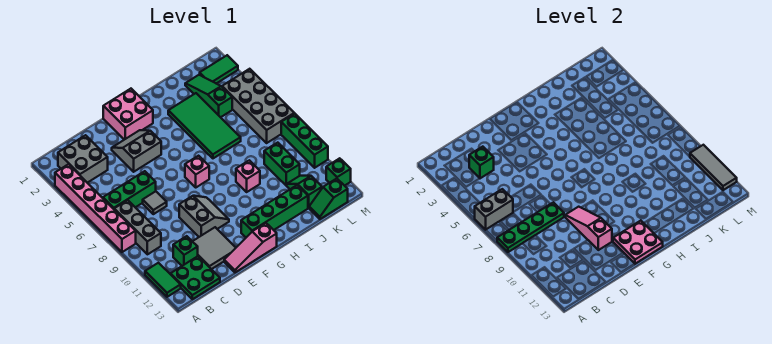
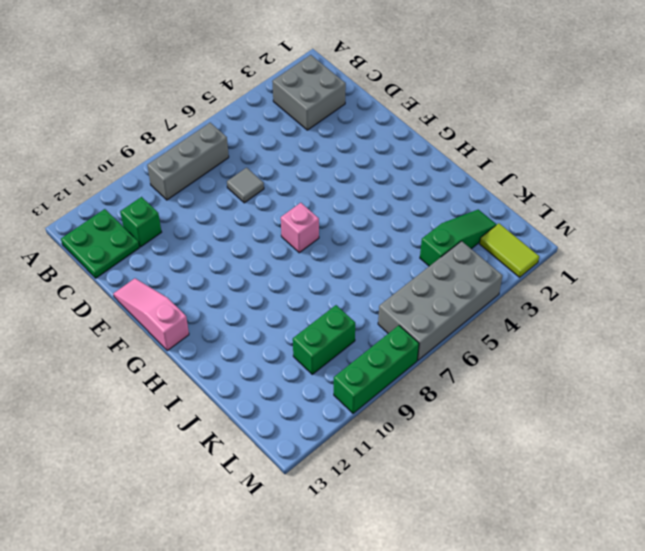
lime 1x2 tile [479,223,539,277] -> green 1x2 tile [200,55,238,84]
none -> pink 1x6 brick [55,164,136,252]
none -> green 1x2 tile [145,263,181,297]
none -> green 1x3 brick [103,171,156,209]
none -> grey 2x2 tile [192,227,236,269]

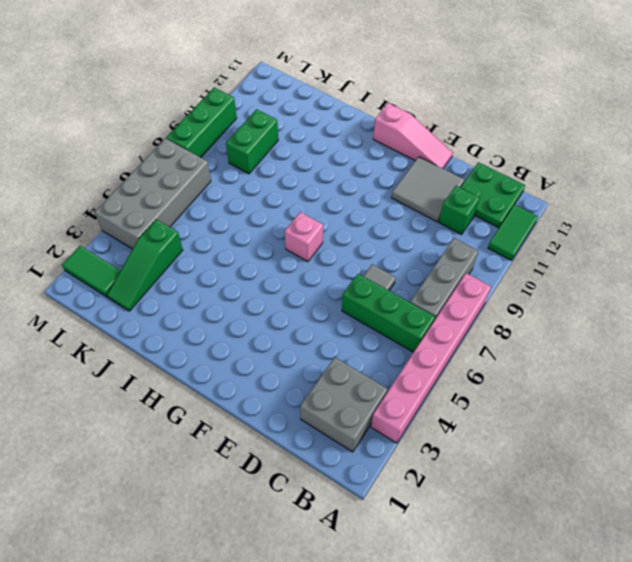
none -> grey 2x2 slope [112,130,161,172]
none -> grey 2x2 slope [179,196,229,237]
none -> pink 2x2 brick [103,89,153,140]
none -> green 1x4 brick [241,185,308,237]

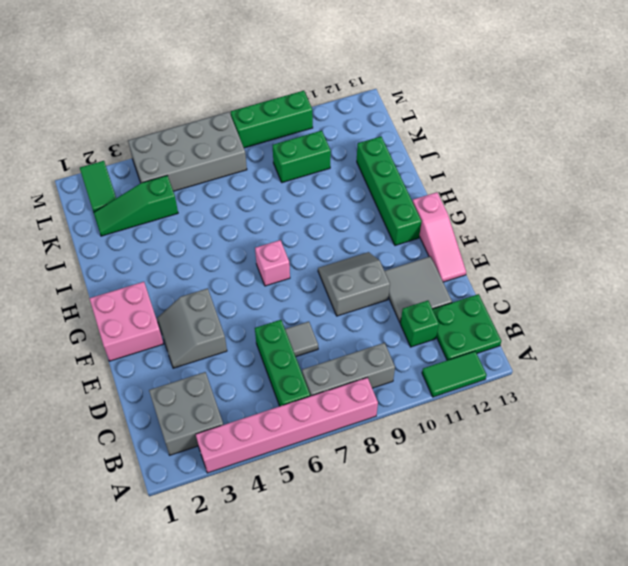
none -> green 2x4 tile [168,93,241,158]
none -> pink 1x1 brick [236,160,260,192]
none -> green 1x2 slope [286,176,322,208]
none -> green 1x2 slope [309,179,348,219]

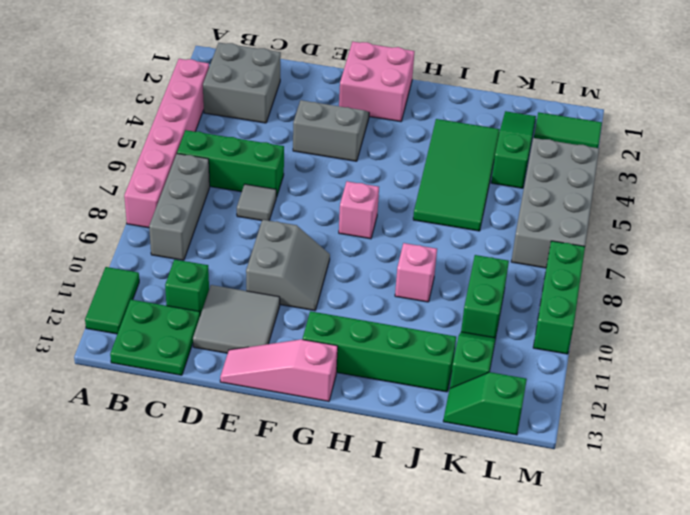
none -> green 1x1 brick [326,158,351,186]
none -> grey 1x2 brick [475,189,513,230]
none -> green 1x4 plate [497,202,564,252]
none -> green 1x1 brick [469,147,494,178]

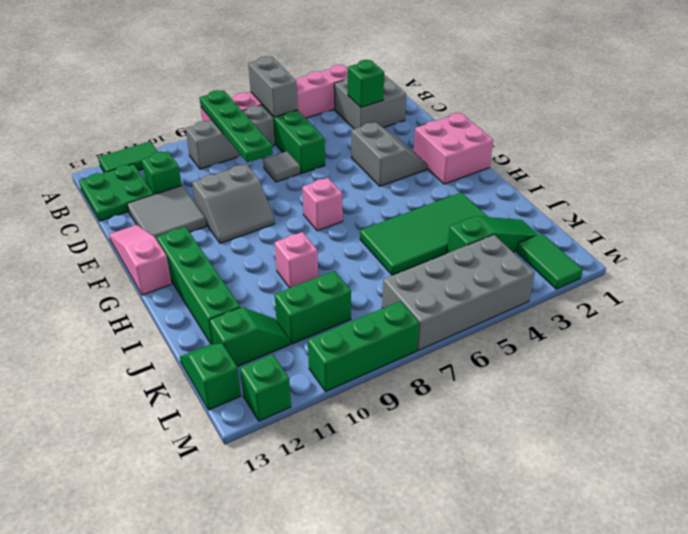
none -> pink 1x3 slope [565,207,612,250]
none -> pink 2x2 plate [613,221,663,264]
none -> grey 1x3 tile [690,145,737,190]

